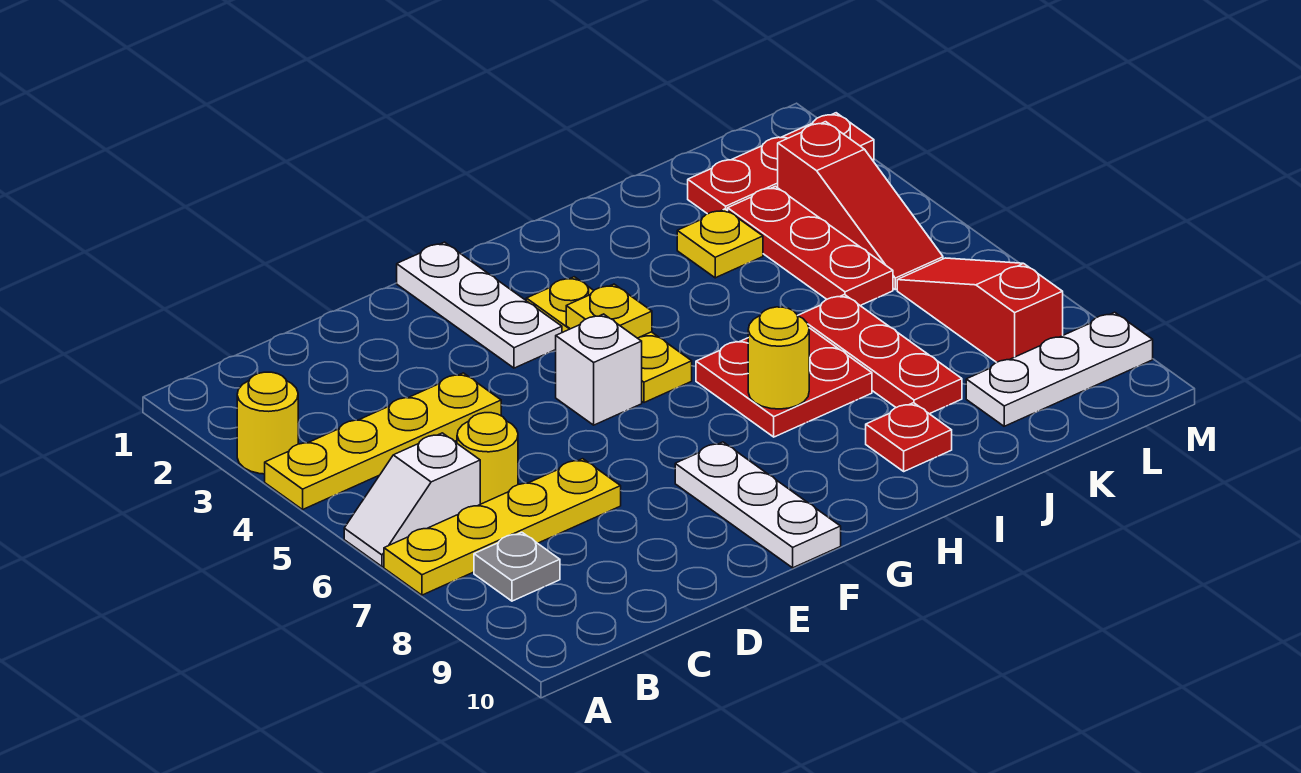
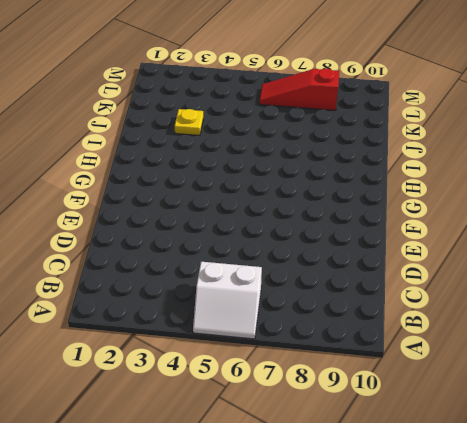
white 2x2 slope [193,262,262,339] -> white 1x2 slope [344,433,480,567]
none -> yellow 1x1 round brick [237,372,298,474]
none -> yellow 1x4 plate [265,373,501,510]
none -> yellow 1x4 plate [384,459,621,595]

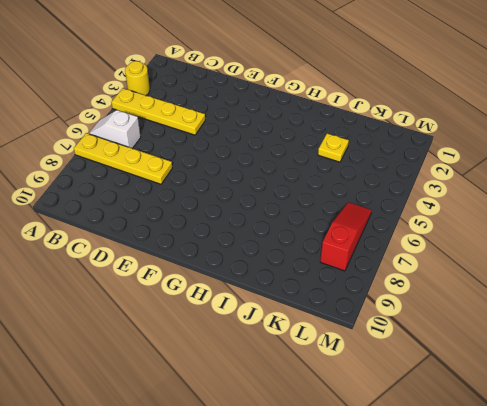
none -> grey 1x1 plate [474,532,560,601]
none -> yellow 1x1 round brick [457,413,518,504]
none -> white 1x3 plate [397,242,562,368]

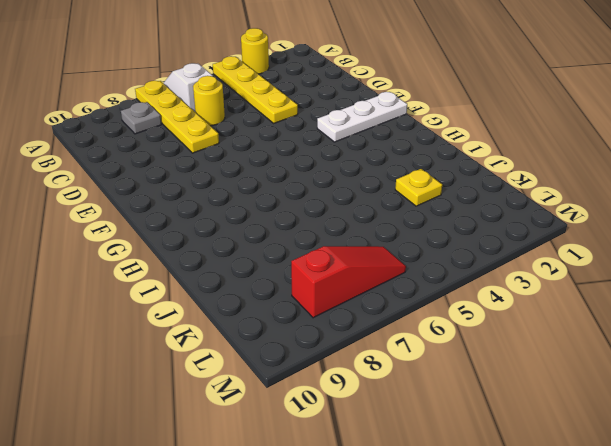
none -> white 1x1 brick [556,314,642,425]
none -> white 1x3 plate [675,442,841,568]
none -> yellow 1x3 plate [526,277,692,403]

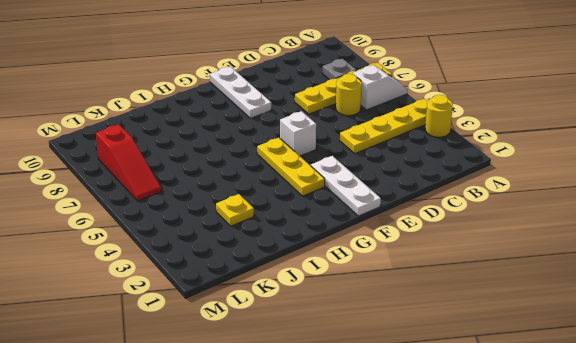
none -> red 2x2 plate [696,328,872,437]
none -> red 1x1 plate [866,403,952,471]
none -> red 1x3 plate [798,295,962,414]

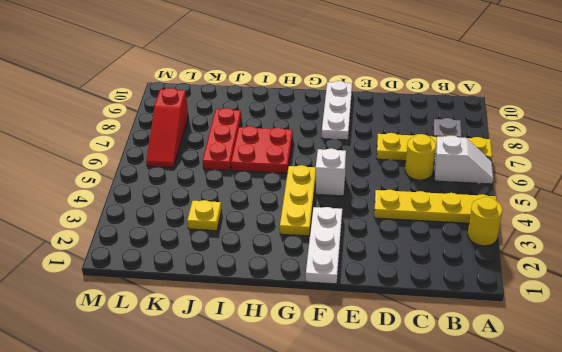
none -> red 1x1 plate [866,403,952,471]
none -> red 1x3 plate [688,113,874,214]
none -> red 1x3 plate [728,186,893,306]

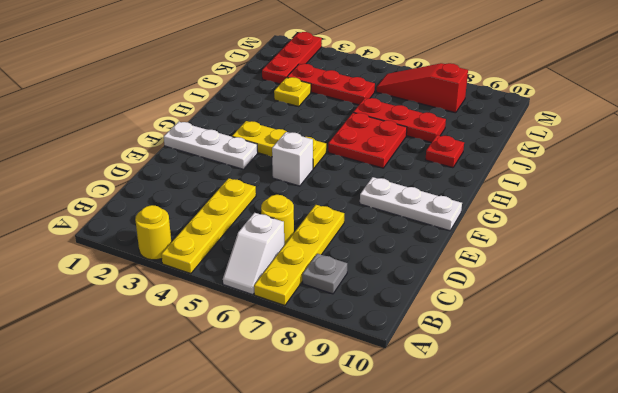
none -> white 1x3 plate [966,312,1153,426]
none -> red 1x3 slope [778,122,943,290]
none -> yellow 1x1 plate [566,284,652,338]

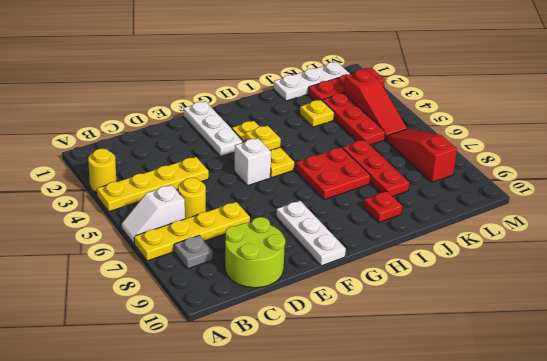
lime 2x2 round brick [225,217,285,288] -> none
white 1x3 plate [274,62,350,101] -> white 1x3 plate moved to [966,312,1153,426]
none -> yellow 1x1 round brick [748,307,809,409]

